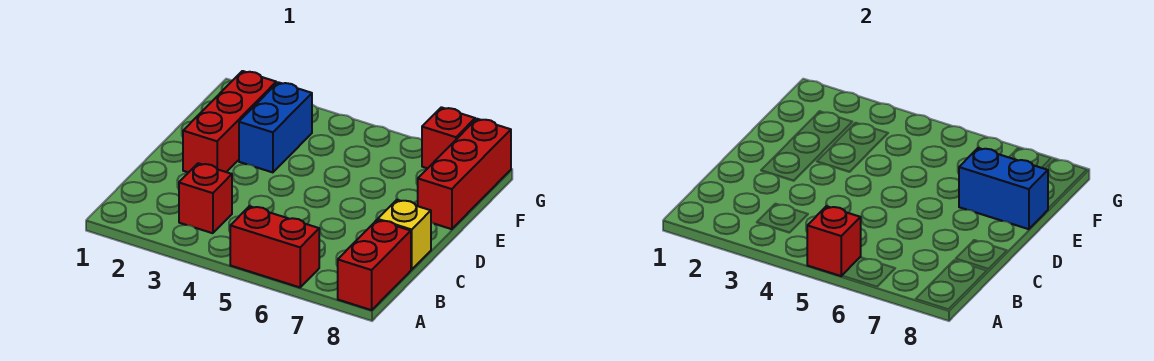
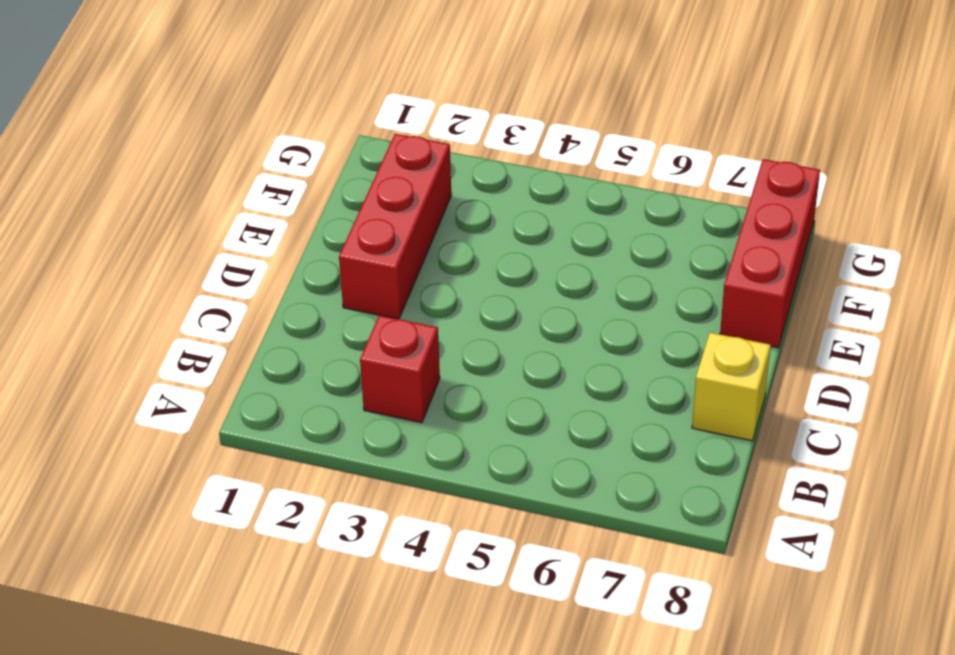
none -> red 1x2 brick [230,206,319,287]
none -> red 1x2 brick [338,220,411,310]

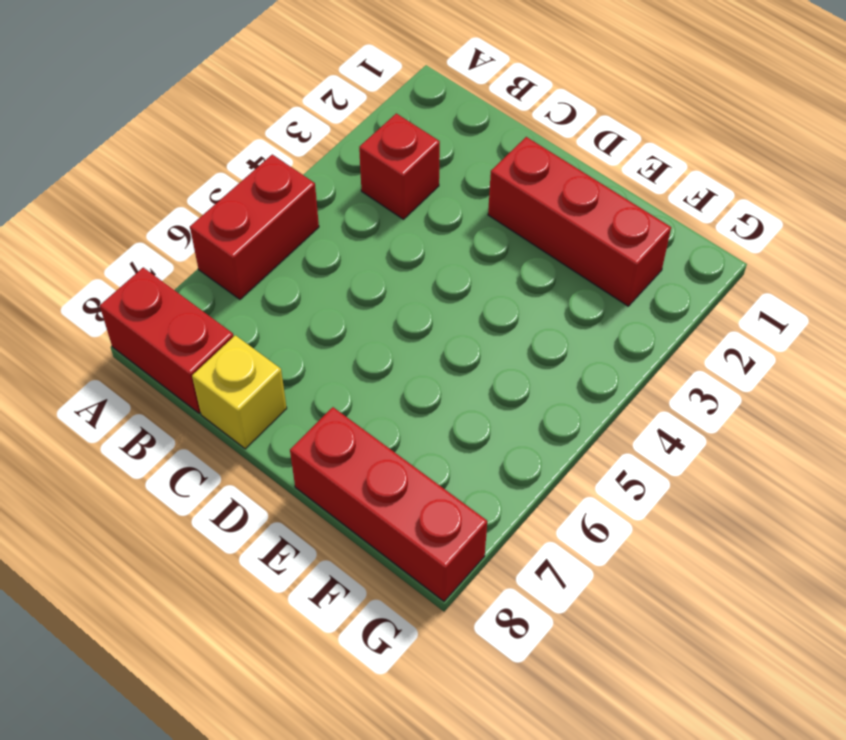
none -> blue 1x2 brick [239,82,312,172]
none -> red 1x1 brick [422,107,475,168]

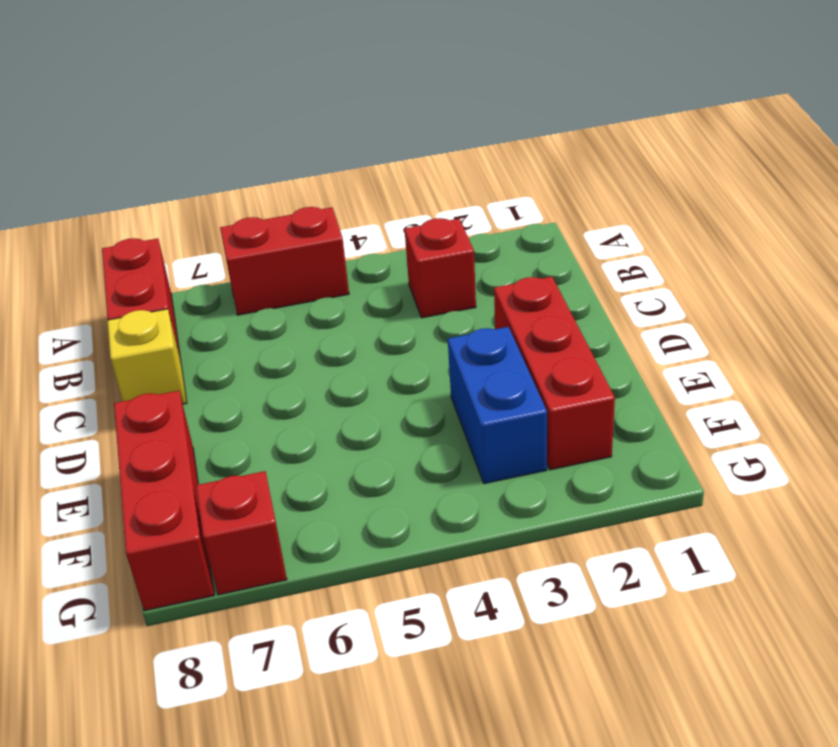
none -> red 1x1 brick [807,206,861,276]
none -> blue 1x2 brick [959,148,1048,229]

